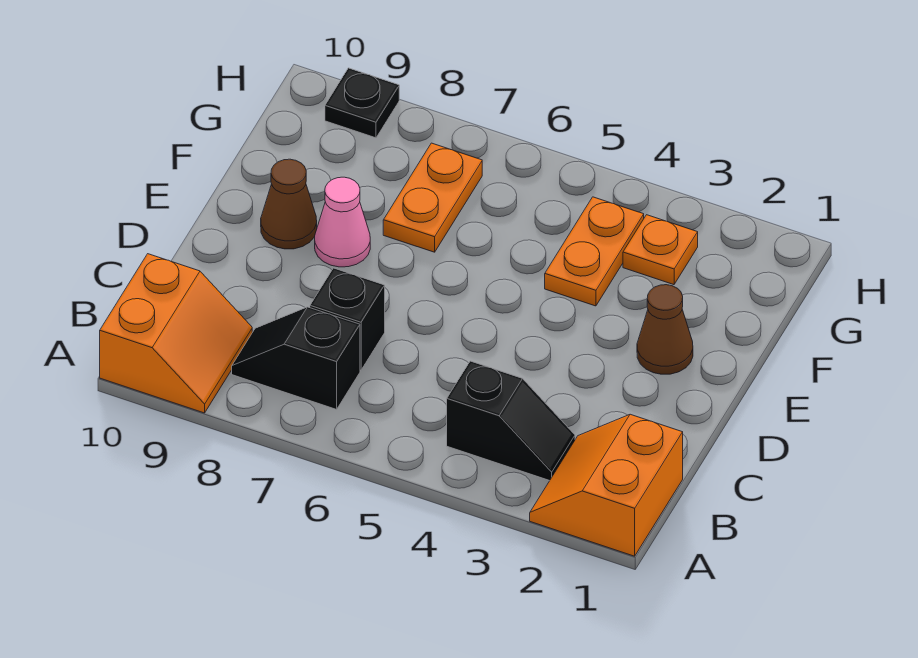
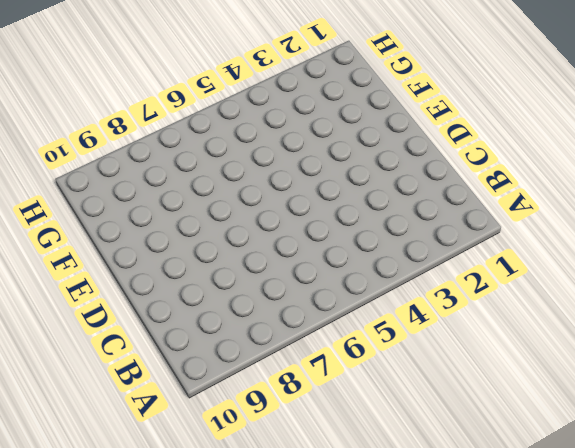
none -> orange 2x2 slope [530,414,683,556]
none -> orange 2x2 slope [100,254,252,413]
none -> black 1x2 slope [447,361,575,481]

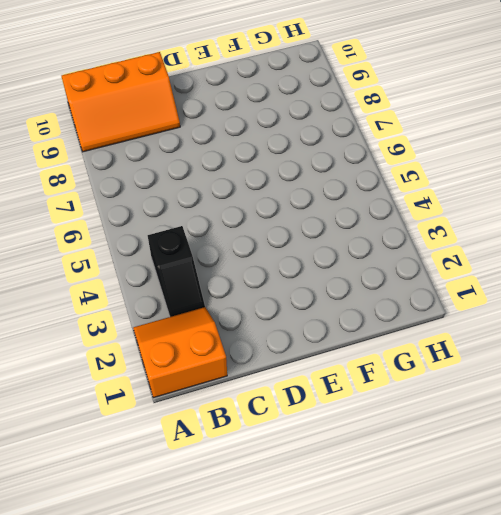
orange 2x3 slope [62,52,180,152] -> orange 2x2 slope [100,254,252,413]
none -> black 1x2 slope [232,307,360,409]
none -> black 1x1 brick [310,268,385,370]
none -> brown 1x1 cone [637,285,693,374]

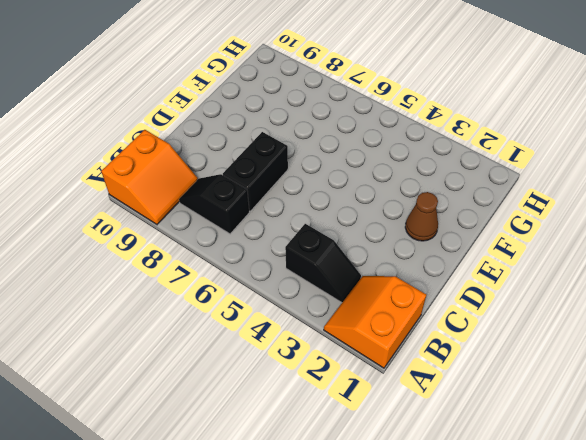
black 1x2 brick [223,132,288,211] -> black 1x1 brick [310,268,385,370]
none -> pink 1x1 cone [315,177,370,267]
none -> brown 1x1 cone [261,159,317,249]
none -> orange 1x2 plate [545,197,644,306]

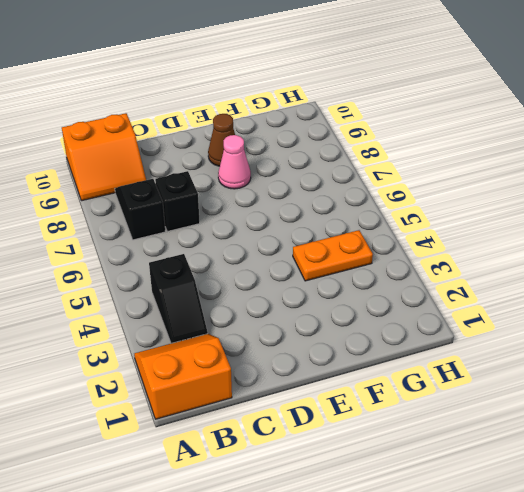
none -> brown 1x1 cone [637,285,693,374]
none -> orange 1x2 plate [383,143,482,252]
none -> orange 1x1 plate [623,215,698,285]

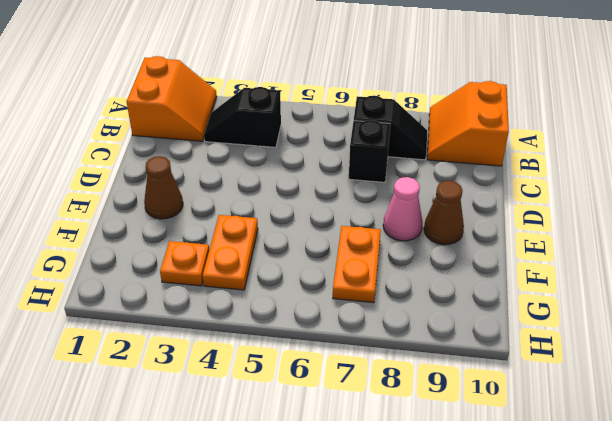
none -> black 1x1 plate [325,68,399,138]

